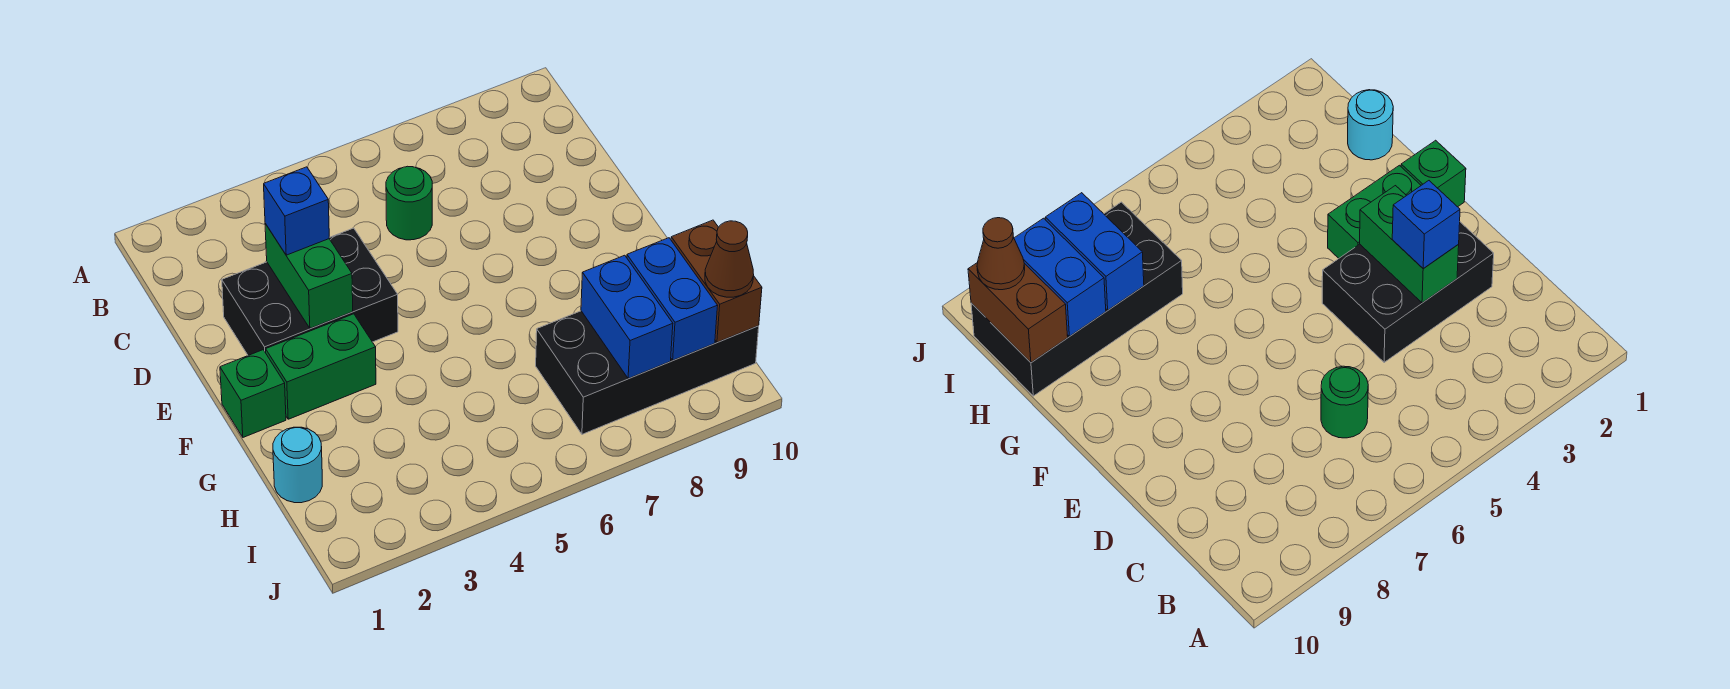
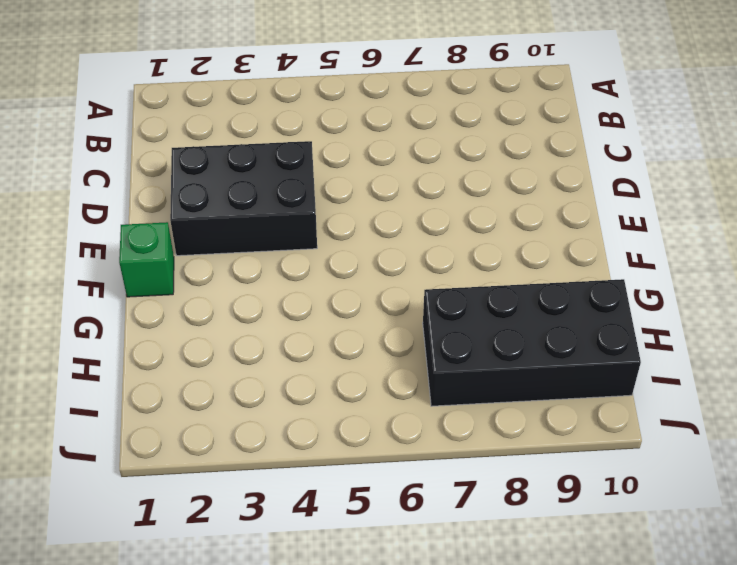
none -> green 1x1 round brick [386,166,432,240]
none -> green 1x2 brick [266,314,376,419]
none -> cyan 1x1 round brick [273,427,322,503]

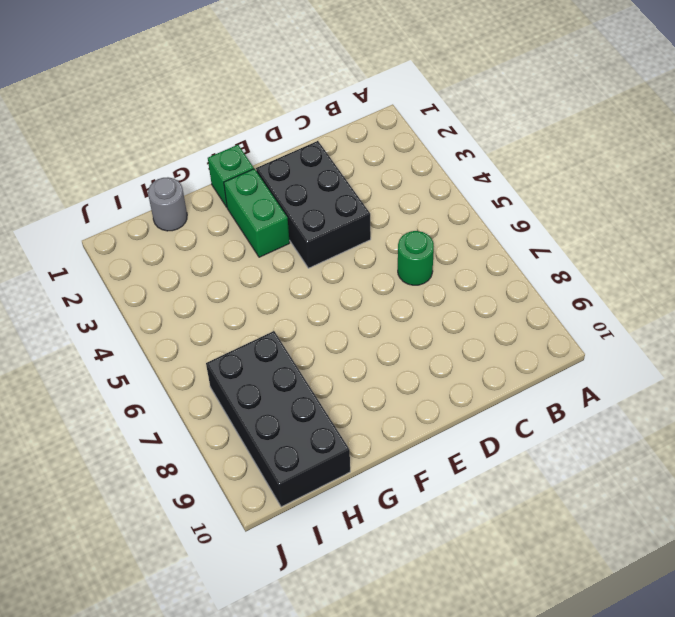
grey 1x1 round brick [148,177,187,231] -> cyan 1x1 round brick [273,427,322,503]
none -> green 1x2 brick [265,223,353,329]
none -> blue 1x2 brick [581,255,673,379]
none -> blue 1x2 brick [627,238,718,360]

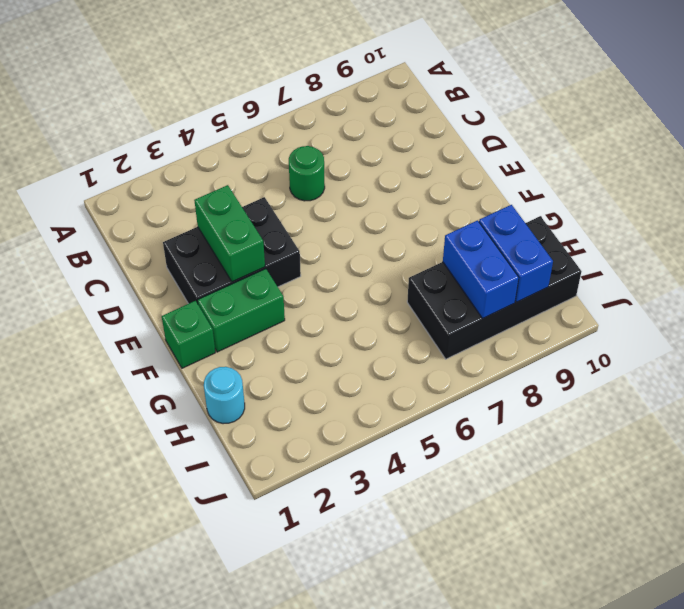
none -> brown 1x2 brick [671,220,762,342]
none -> blue 1x1 brick [264,167,329,255]
none -> brown 1x1 cone [705,221,754,297]

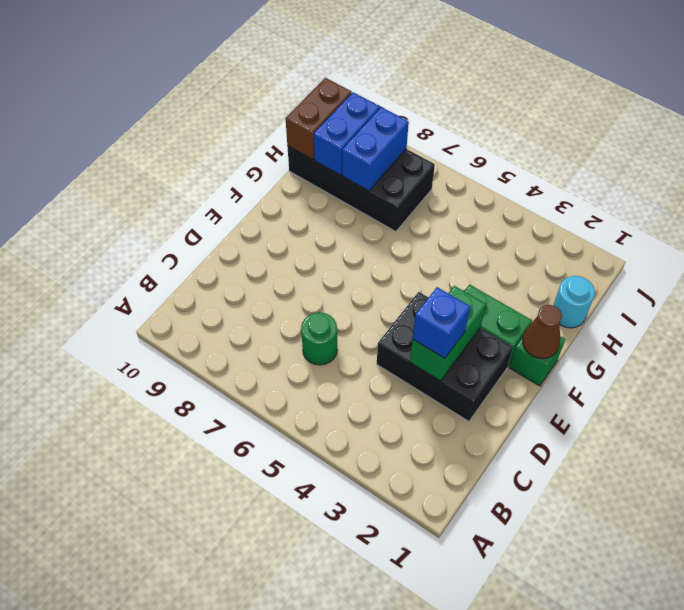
brown 1x1 cone [523,305,562,359] -> brown 1x1 cone moved to [705,221,754,297]

